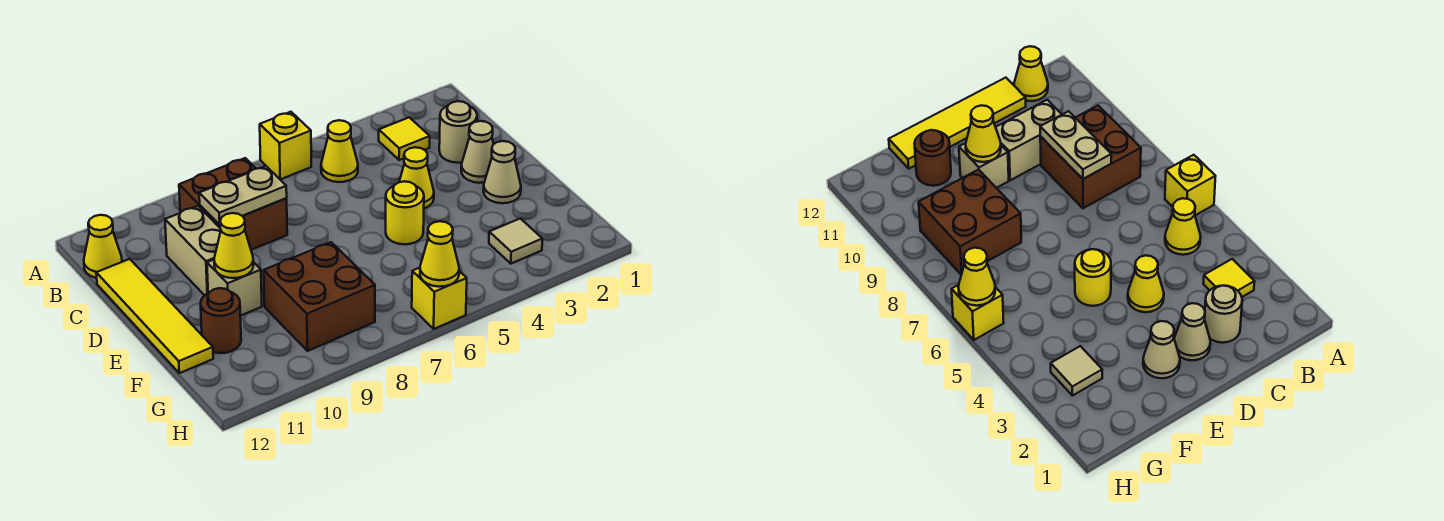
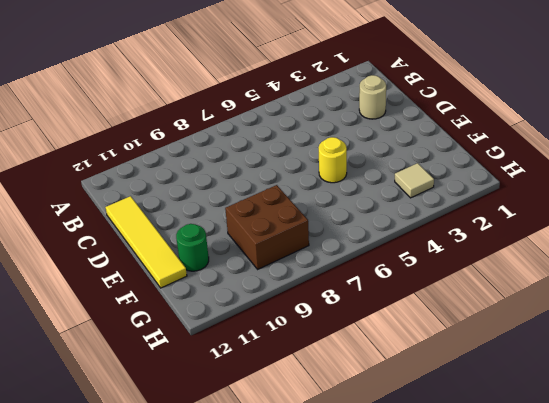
green 1x1 round brick [176,224,209,271] -> brown 1x1 round brick [201,288,241,353]
none -> yellow 1x1 brick [260,112,311,180]
none -> yellow 1x1 tile [379,117,430,160]
none -> yellow 1x1 cone [321,120,358,182]

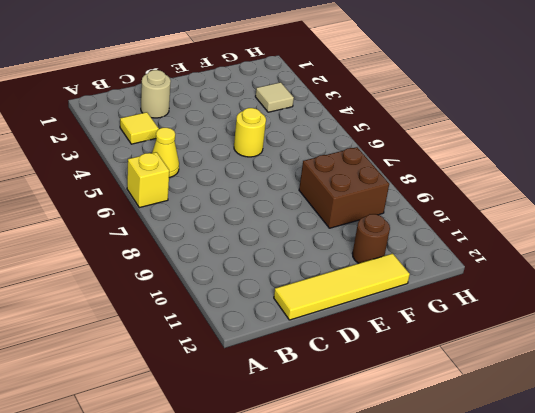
none -> brown 2x2 brick [179,158,287,250]
none -> yellow 1x1 cone [84,215,122,278]
none -> tan 1x2 brick [165,206,221,295]

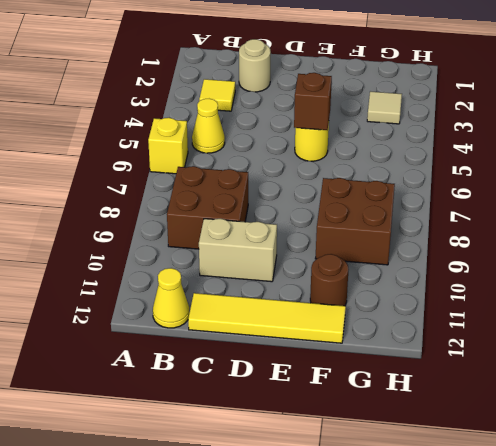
brown 1x1 brick [294,73,332,130] -> none
none -> tan 1x1 cone [461,121,494,183]
none -> yellow 1x1 cone [399,147,434,208]
none -> tan 1x1 cone [483,141,521,203]

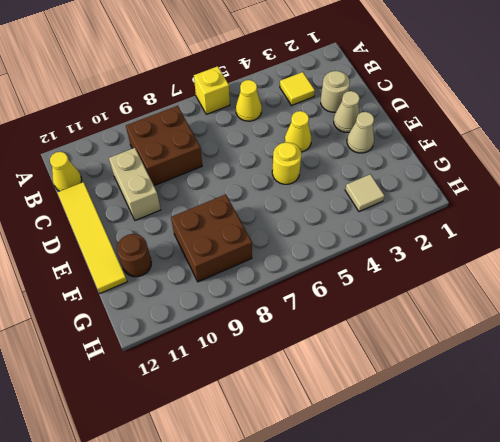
none -> tan 1x1 brick [207,260,262,316]
none -> yellow 1x1 brick [412,268,467,329]
none -> tan 1x2 plate [199,166,287,225]

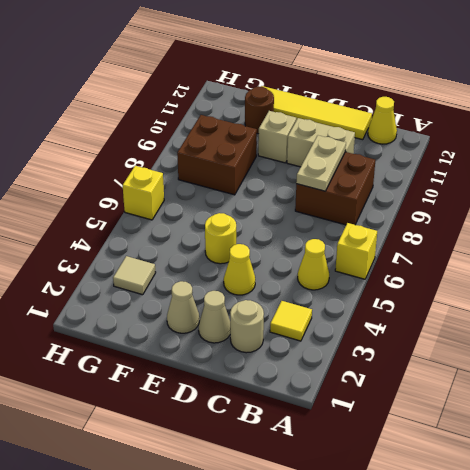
none -> yellow 1x1 cone [214,213,253,278]
none -> yellow 1x1 cone [420,221,459,287]

